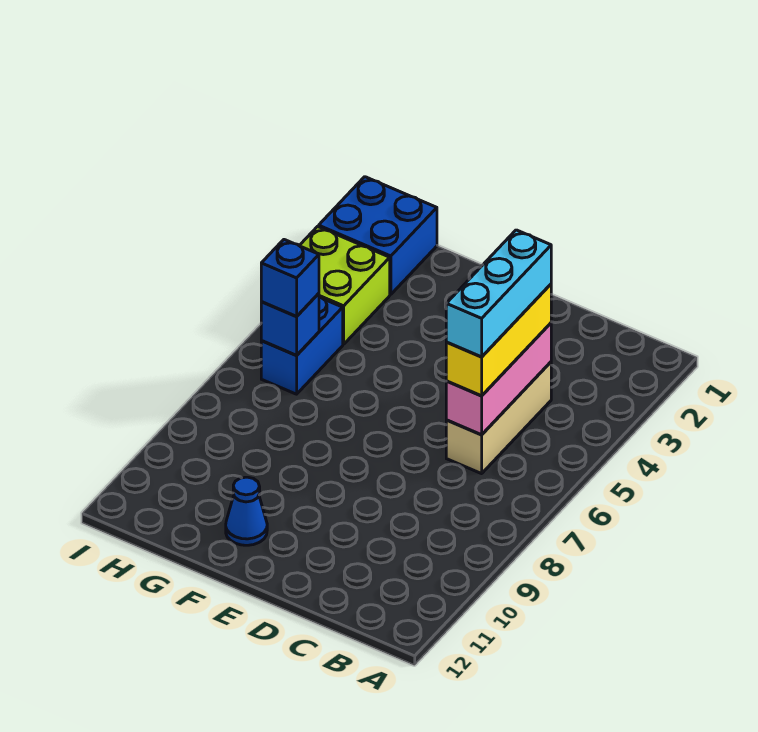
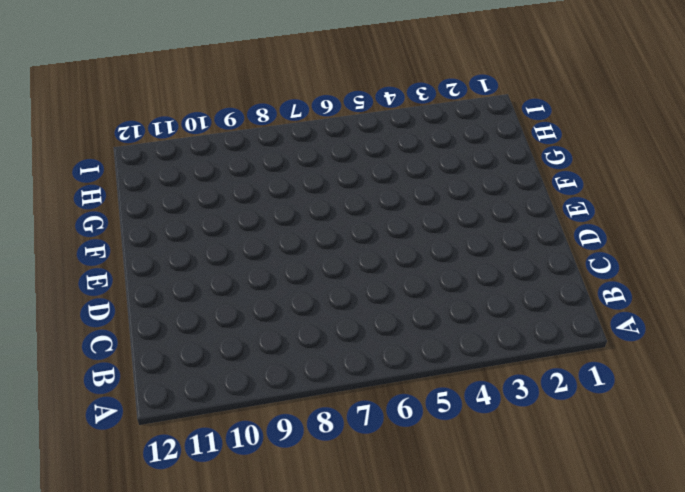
none -> tan 1x3 brick [446,362,551,474]
none -> blue 1x1 cone [226,477,267,545]

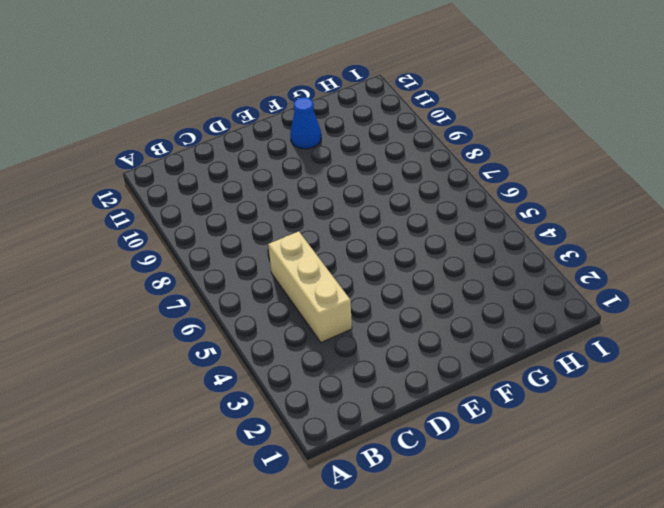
none -> blue 2x2 brick [319,177,437,295]
none -> lime 2x2 brick [299,227,390,344]

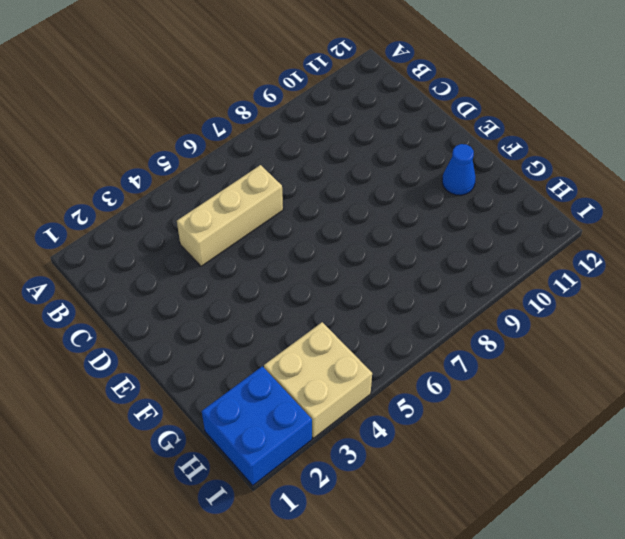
tan 2x2 brick [264,322,372,438] -> lime 2x2 brick [299,227,390,344]
none -> blue 1x2 brick [261,297,343,394]
none -> pink 1x3 brick [446,323,551,435]

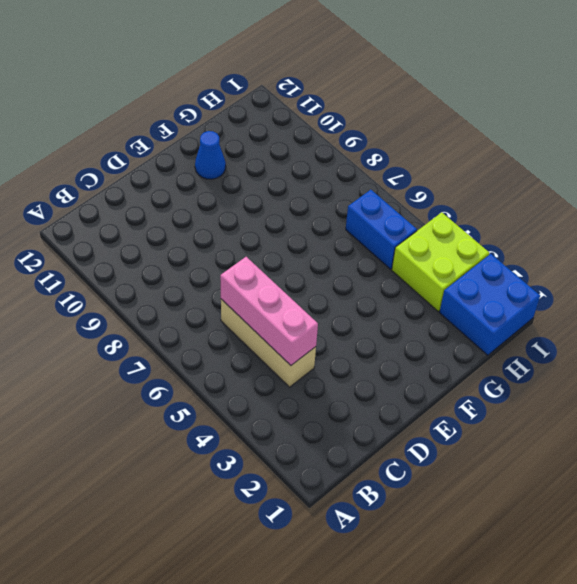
none -> blue 1x1 brick [261,293,319,355]
none -> yellow 1x3 brick [446,284,551,396]

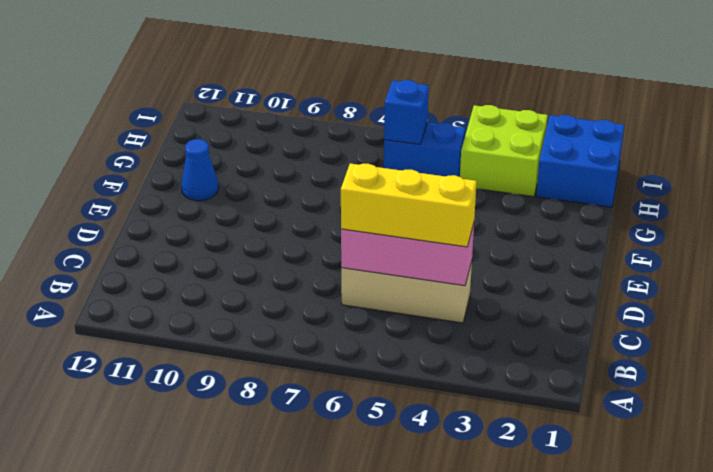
none -> blue 1x1 brick [261,240,319,317]
none -> cyan 1x3 brick [446,230,551,357]

